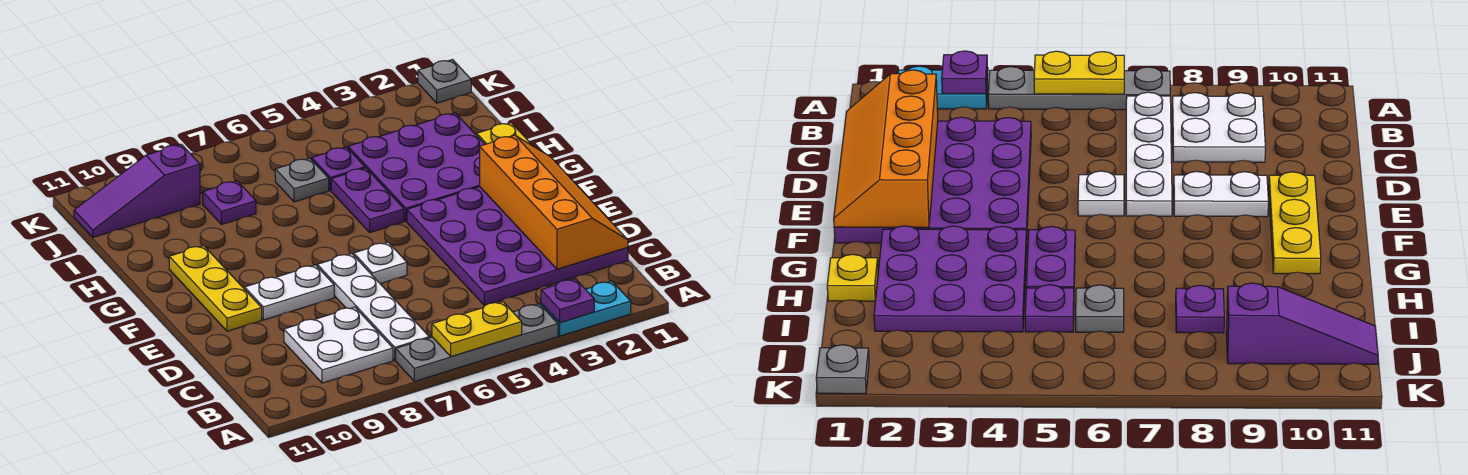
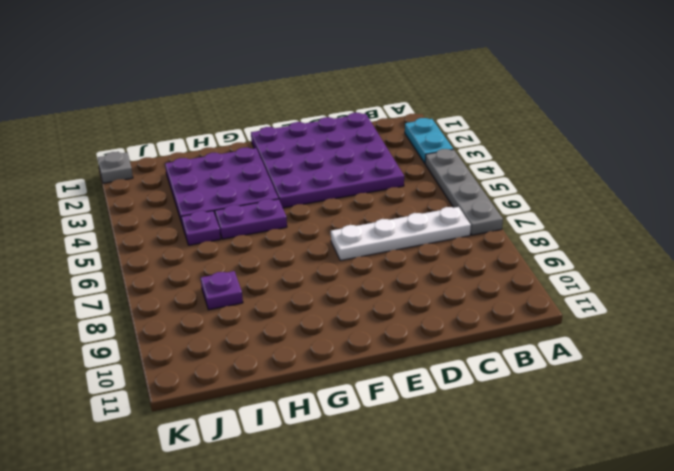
none -> white 2x2 plate [284,307,393,383]
none -> white 1x1 plate [354,242,407,284]
none -> white 1x2 plate [245,265,334,320]

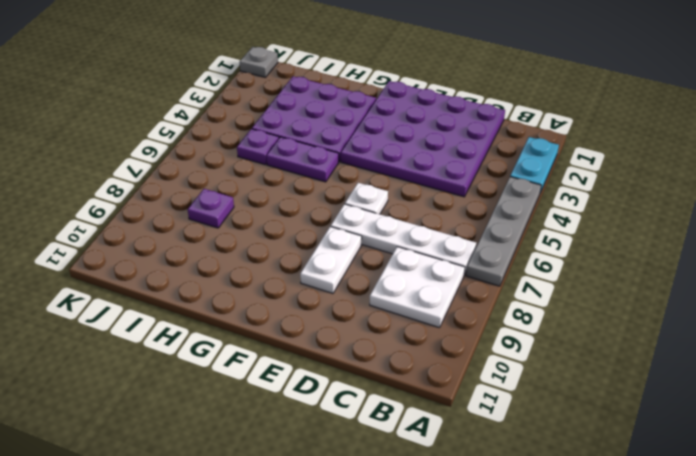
none -> yellow 1x3 plate [169,246,262,331]
none -> yellow 1x1 plate [477,123,530,144]
none -> grey 1x1 plate [275,158,329,202]

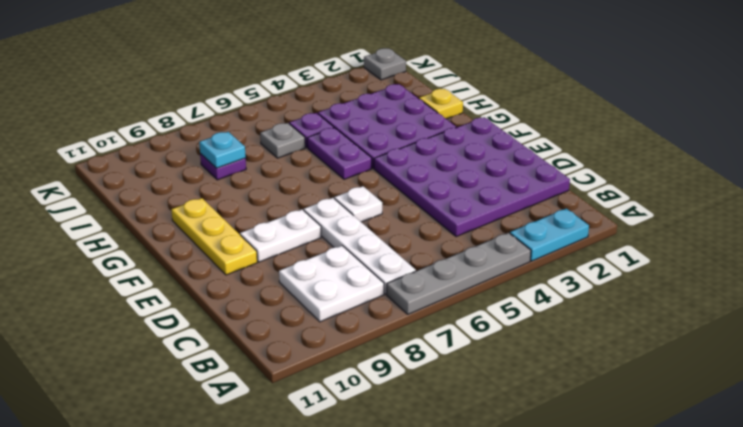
cyan 1x1 plate [199,132,246,168] -> none
none -> purple 1x3 slope [74,144,200,237]
none -> purple 1x1 plate [541,279,594,323]
none -> yellow 1x2 plate [432,302,522,356]

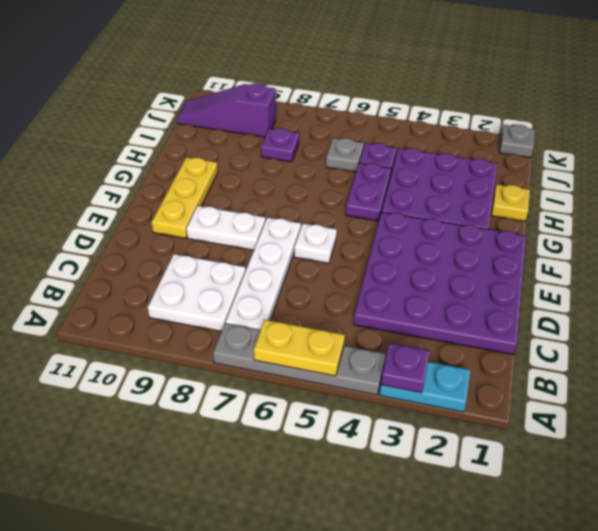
none -> orange 2x4 slope [480,135,628,269]

